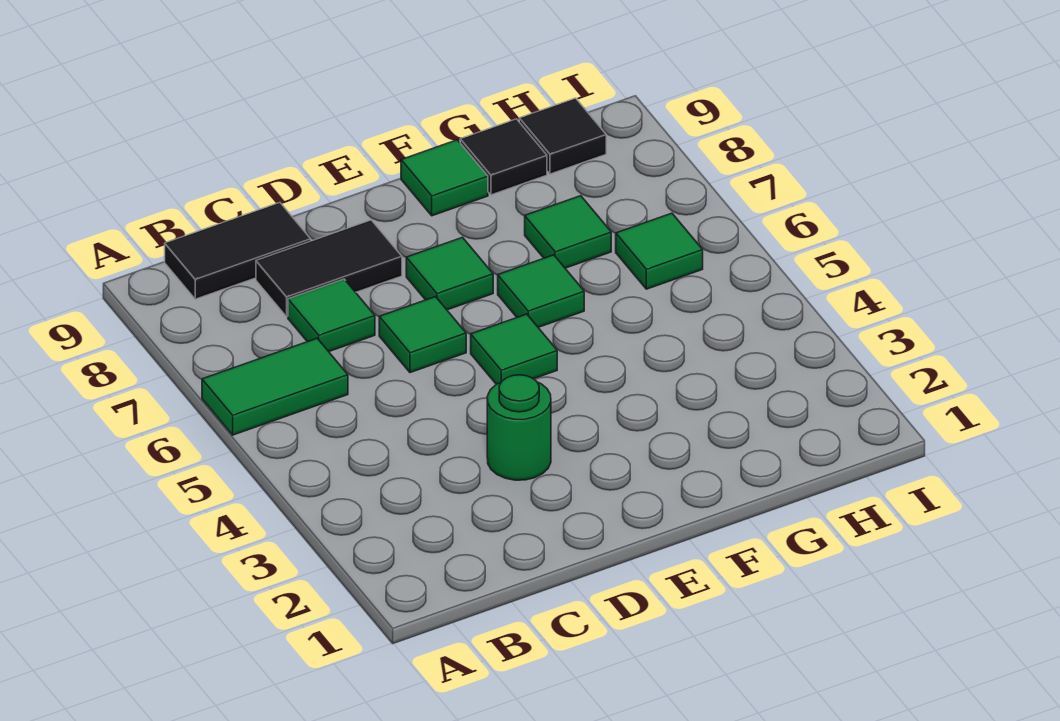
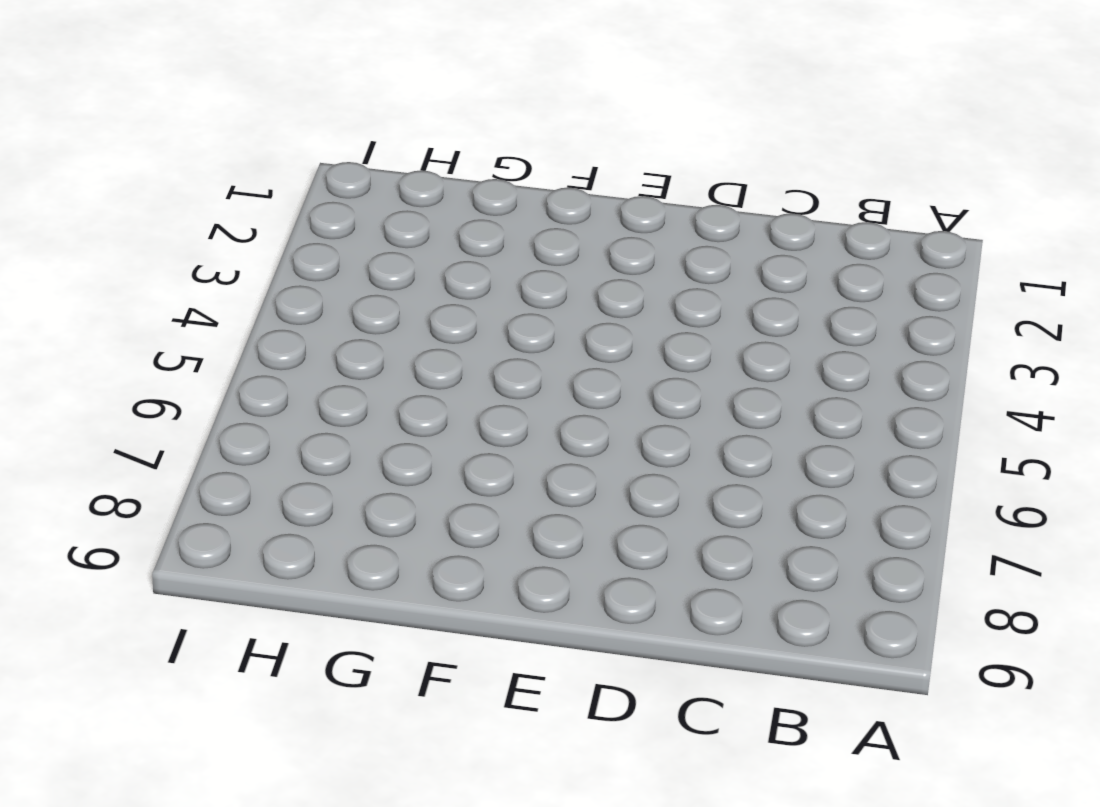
none -> green 1x2 tile [202,338,348,435]
none -> black 1x2 tile [165,203,311,299]
none -> green 1x1 tile [288,279,375,352]

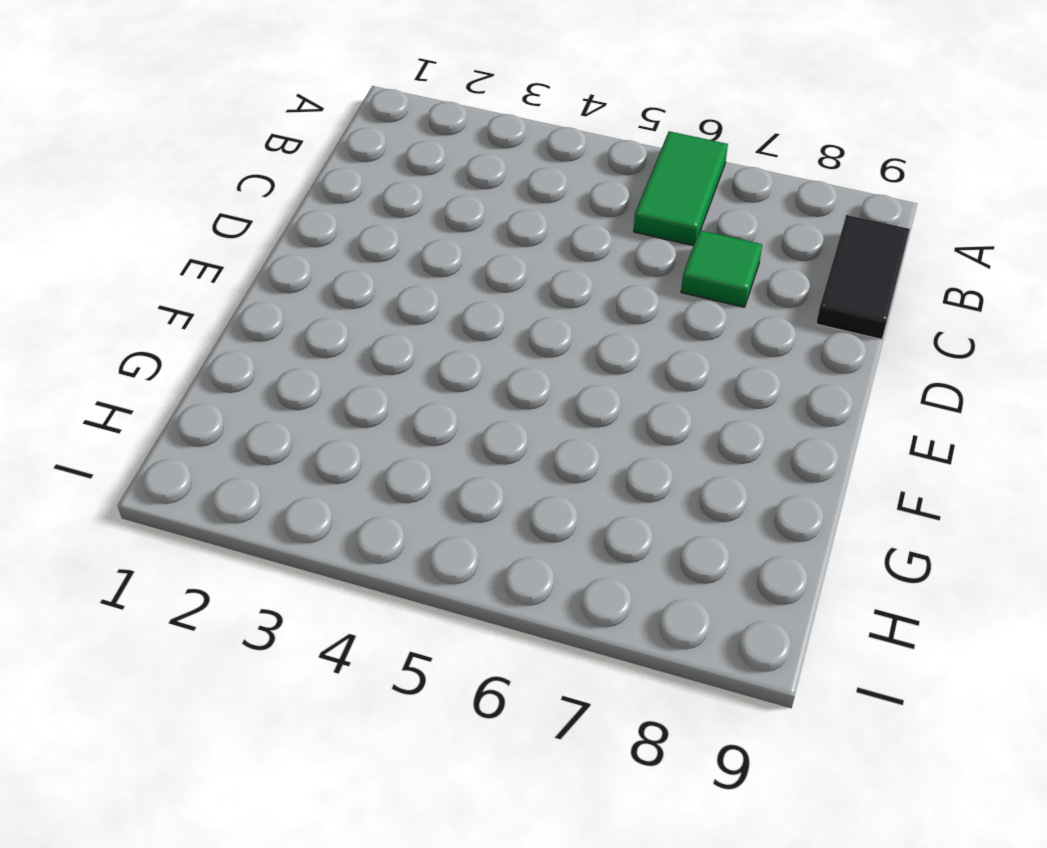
none -> black 1x2 tile [256,220,402,317]
none -> green 1x1 round brick [487,375,551,480]
none -> green 1x1 tile [379,297,466,373]

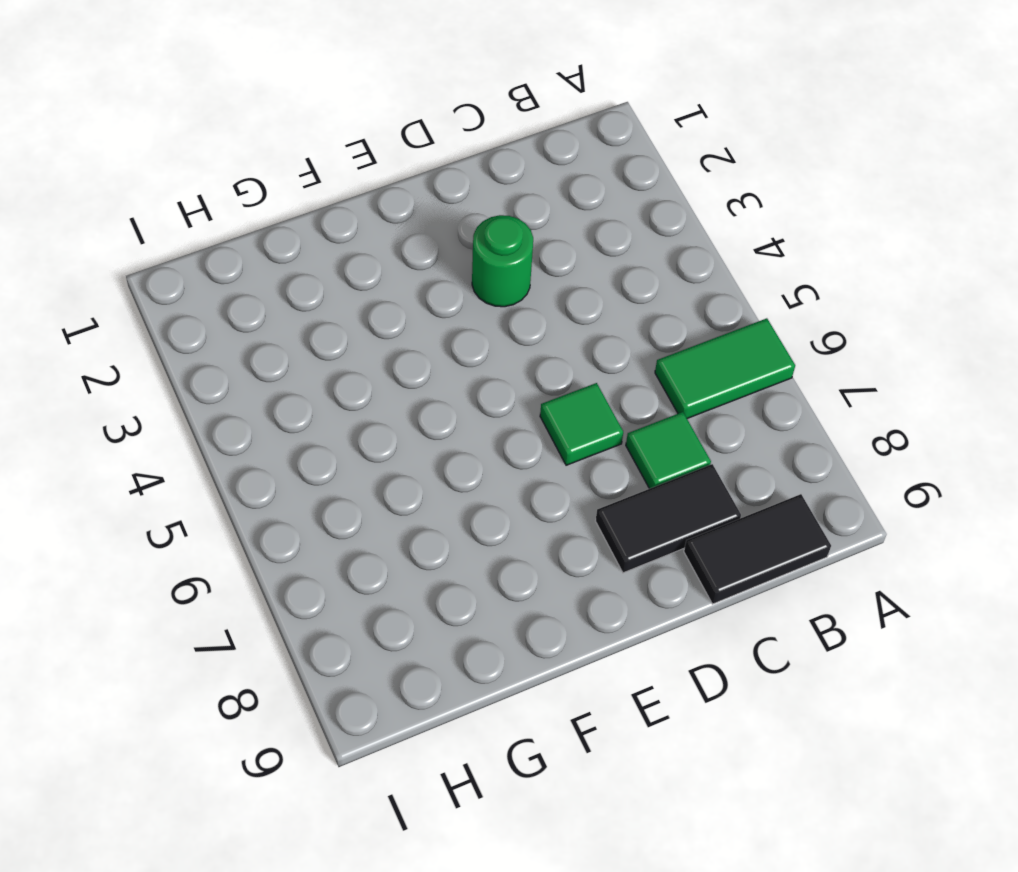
none -> green 1x1 tile [471,314,557,384]
none -> green 1x1 tile [406,237,493,310]
none -> green 1x1 tile [498,255,584,327]

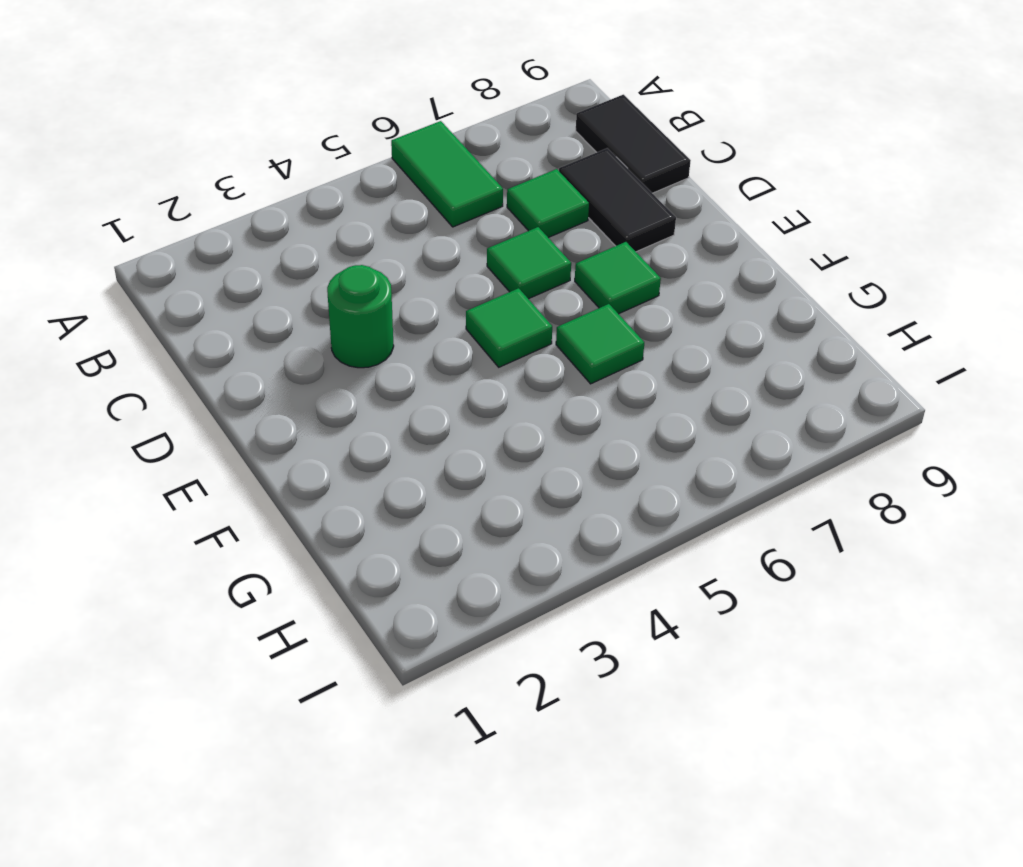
none -> green 1x1 tile [401,140,488,216]
none -> green 1x1 tile [525,196,611,268]
none -> black 1x1 tile [460,119,547,195]

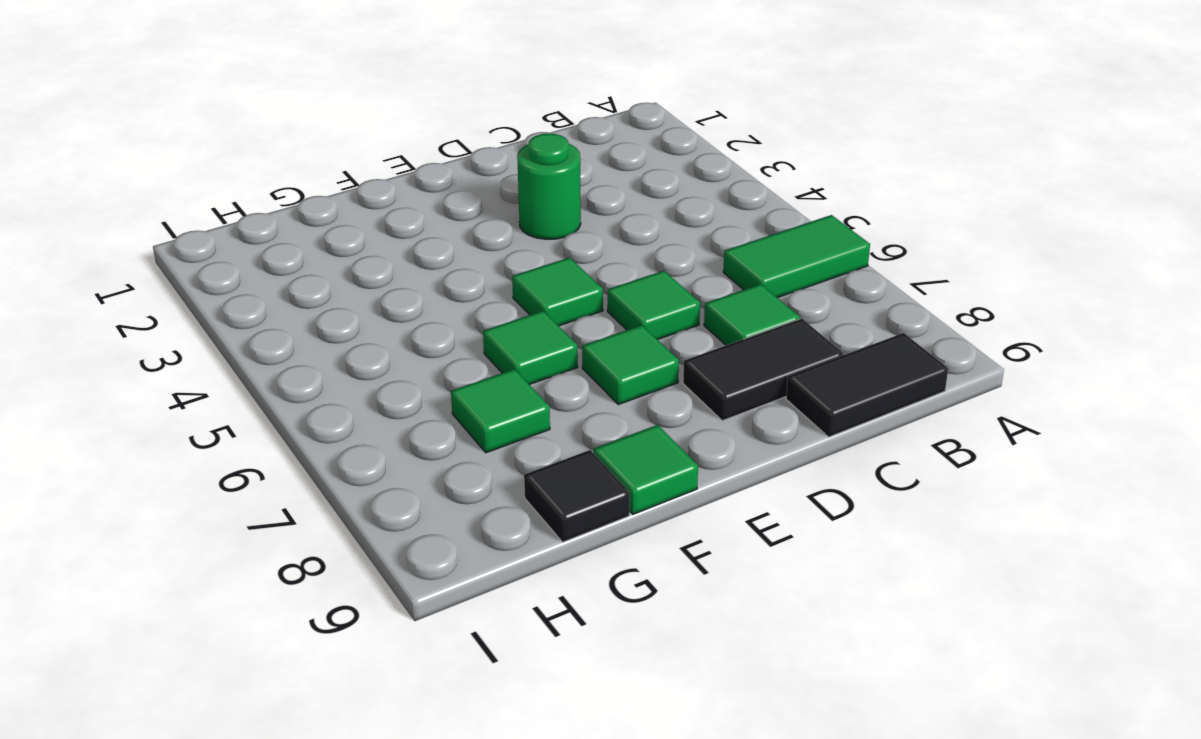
none -> green 1x1 tile [616,213,703,289]
none -> black 1x1 tile [519,98,606,174]

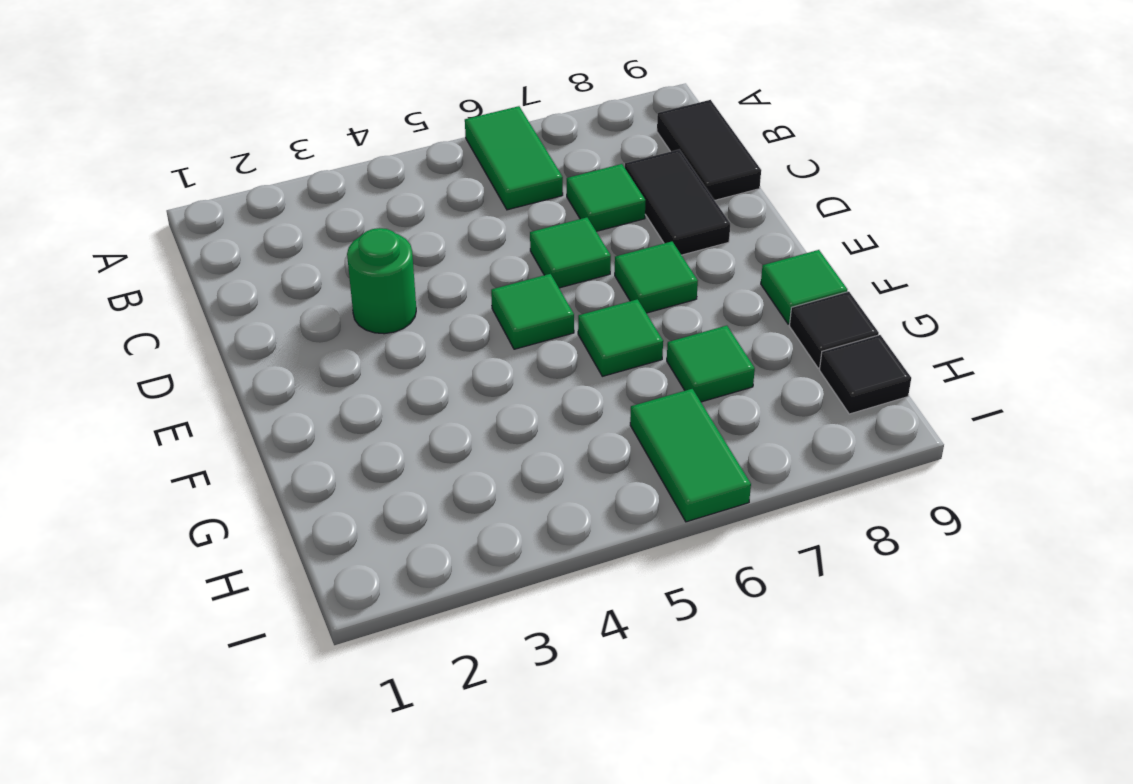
green 1x2 tile [630,389,751,522] -> green 1x1 tile [616,213,703,289]

